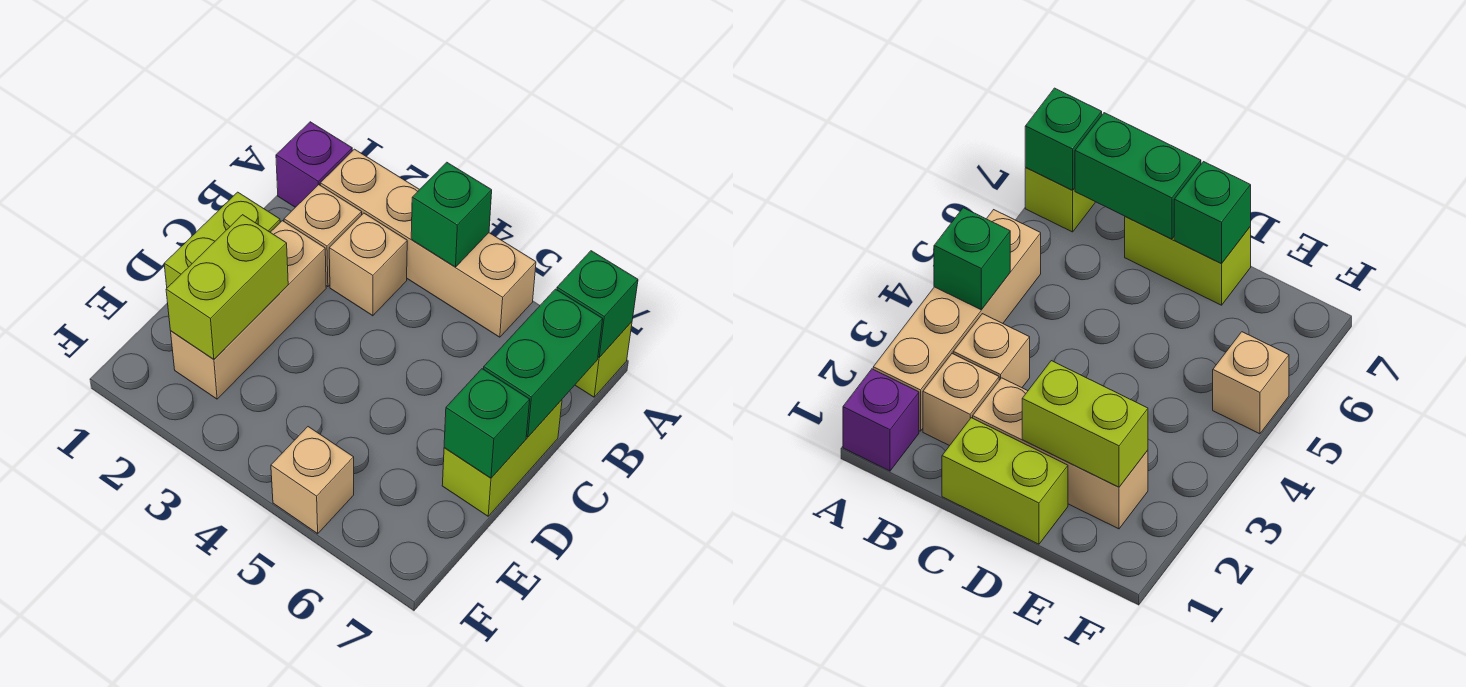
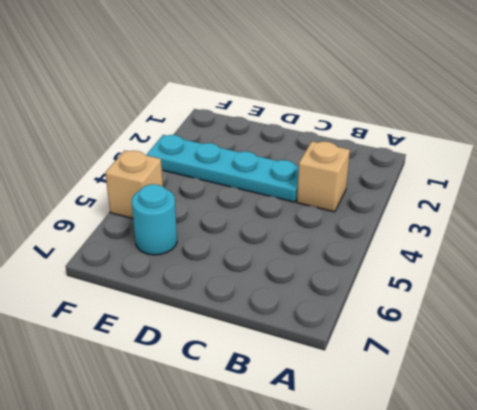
cyan 1x4 plate [147,135,299,202] -> none
cyan 1x1 round brick [132,184,177,255] -> none
none -> purple 1x1 brick [276,122,352,207]
none -> tan 1x4 brick [320,149,536,337]
none -> lime 1x1 brick [575,322,632,397]

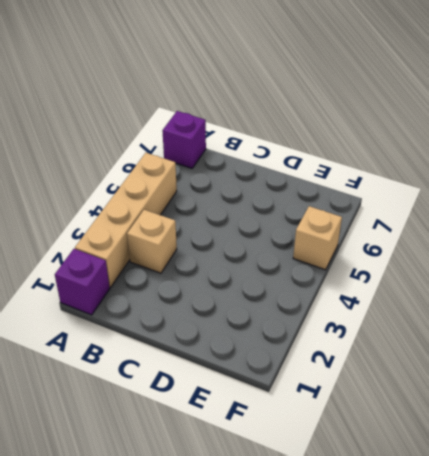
purple 1x1 brick [162,111,206,168] -> lime 1x1 brick [575,322,632,397]
none -> tan 1x1 brick [284,185,362,287]
none -> lime 1x2 brick [164,192,280,288]
none -> tan 1x3 brick [171,221,326,399]

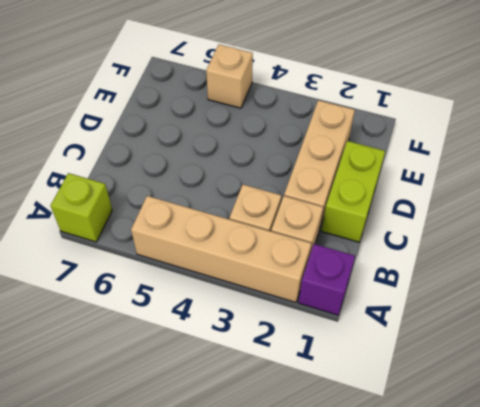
none -> lime 1x2 brick [442,400,562,516]
none -> green 1x1 brick [411,162,492,267]
none -> green 1x1 brick [557,251,638,357]

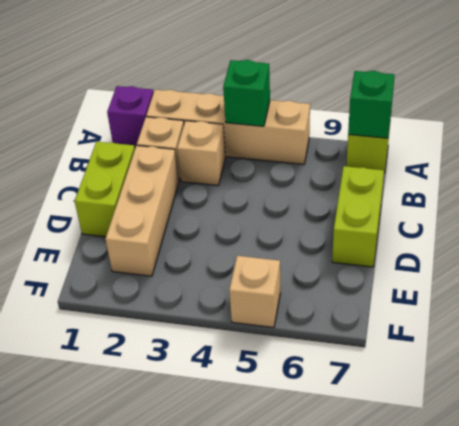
none -> green 1x2 brick [484,289,603,437]
none -> lime 1x2 brick [166,215,288,359]
none -> green 1x1 brick [444,369,530,478]

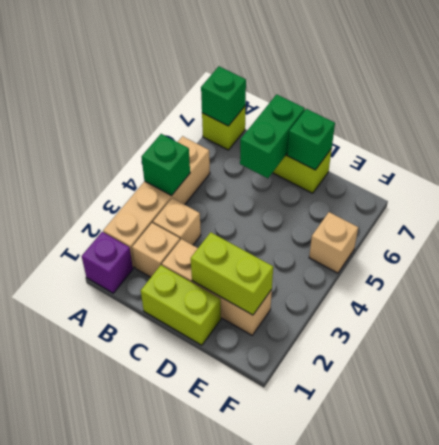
green 1x2 brick [240,94,305,178] -> green 1x2 brick turned to [484,289,603,437]

